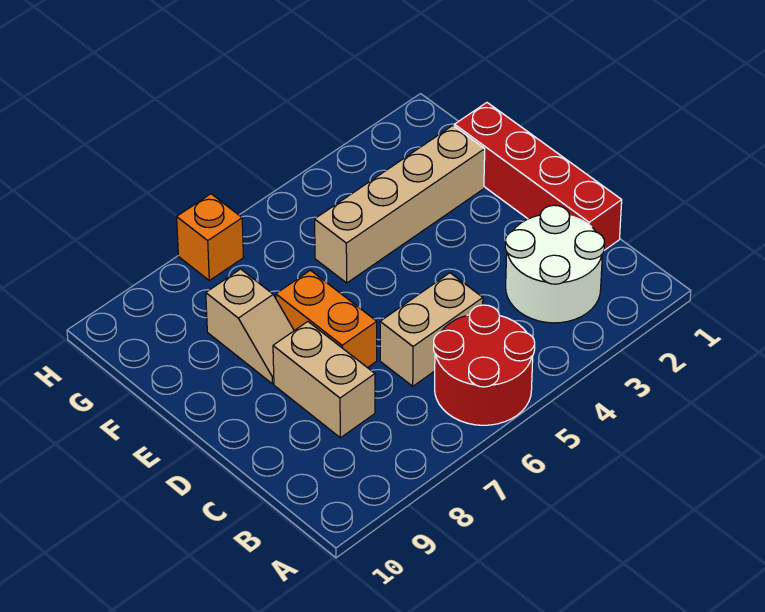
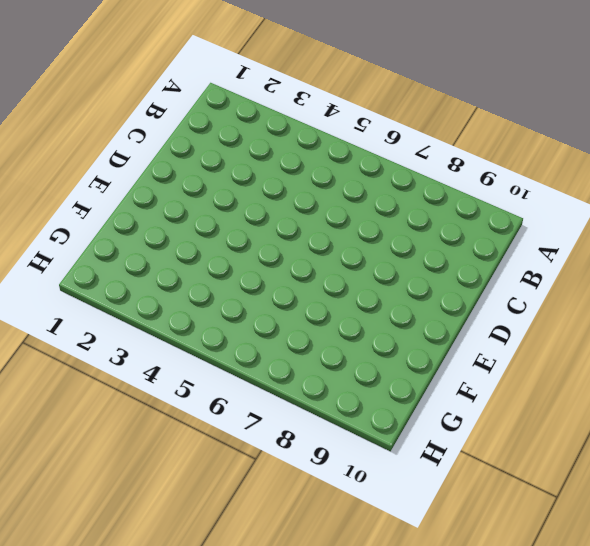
none -> red 2x2 round brick [434,305,535,425]
none -> white 2x2 round brick [505,205,605,323]

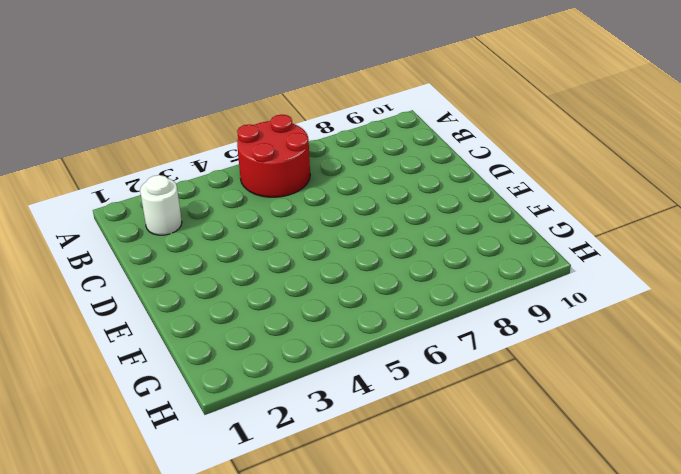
white 1x1 round brick [140,175,182,235] -> white 2x2 round brick [505,205,605,323]
none -> red 1x4 brick [454,103,622,250]
none -> tan 1x2 brick [380,273,483,386]

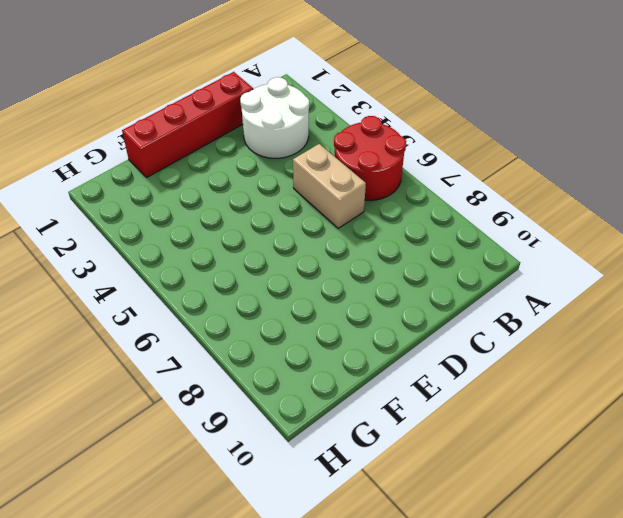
none -> tan 1x2 brick [273,322,375,438]
none -> orange 1x2 brick [276,270,377,368]

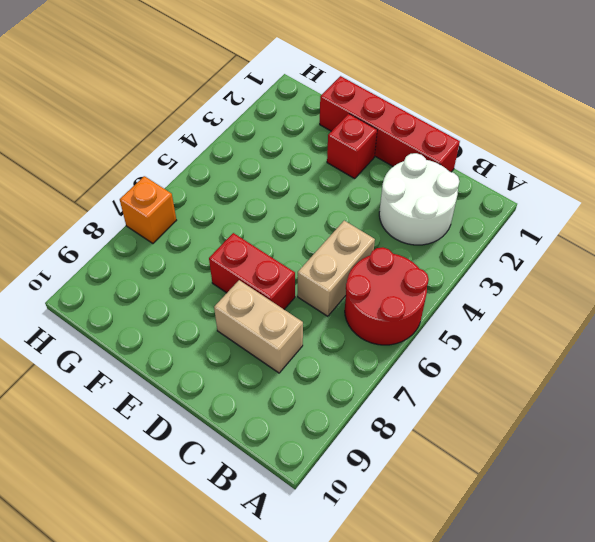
red 1x2 brick [209,233,295,309] -> orange 1x2 brick [276,270,377,368]
red 1x1 brick [327,114,377,179] -> none
none -> tan 1x2 slope [206,269,294,384]
none -> tan 1x4 brick [315,126,485,283]

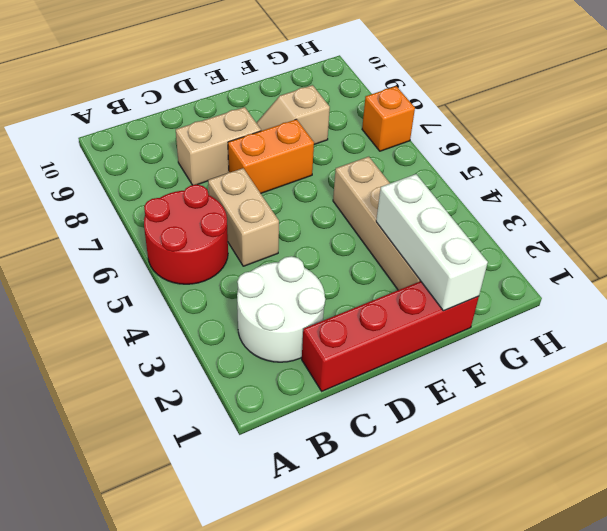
white 1x3 brick [376,174,488,311] -> none

